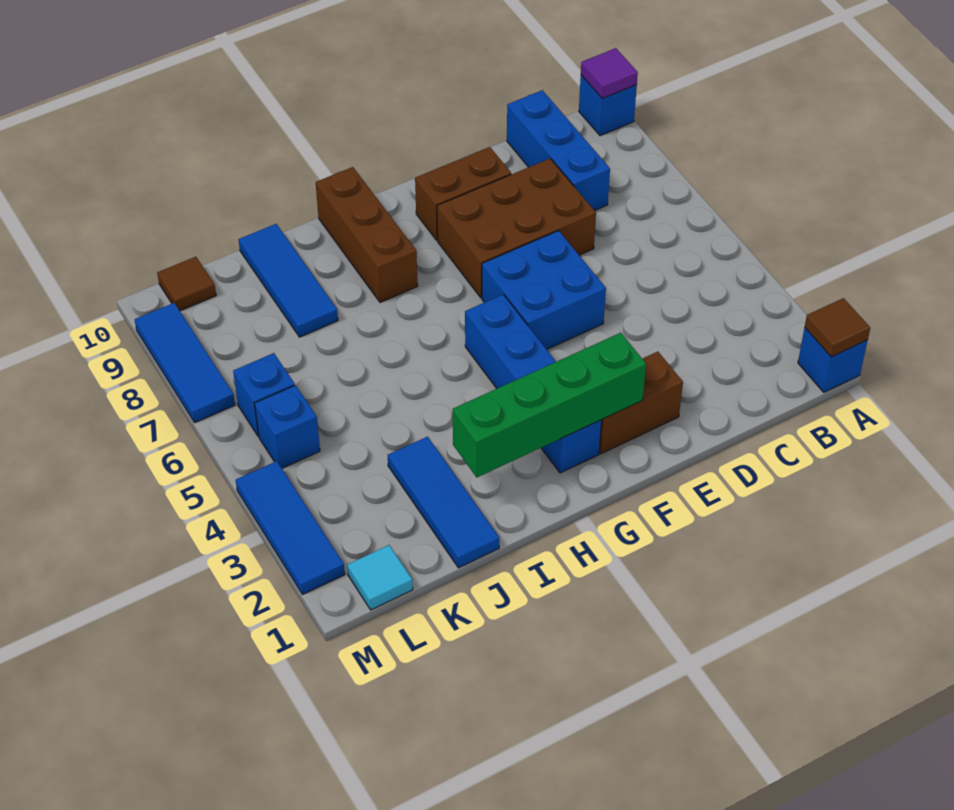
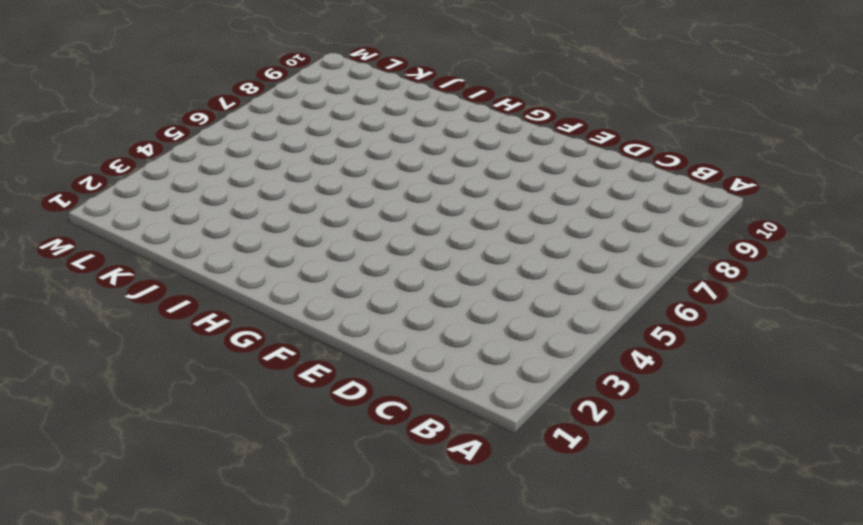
none -> blue 1x1 brick [798,328,868,392]
none -> blue 1x1 brick [579,75,637,136]
none -> blue 1x3 brick [507,90,610,211]

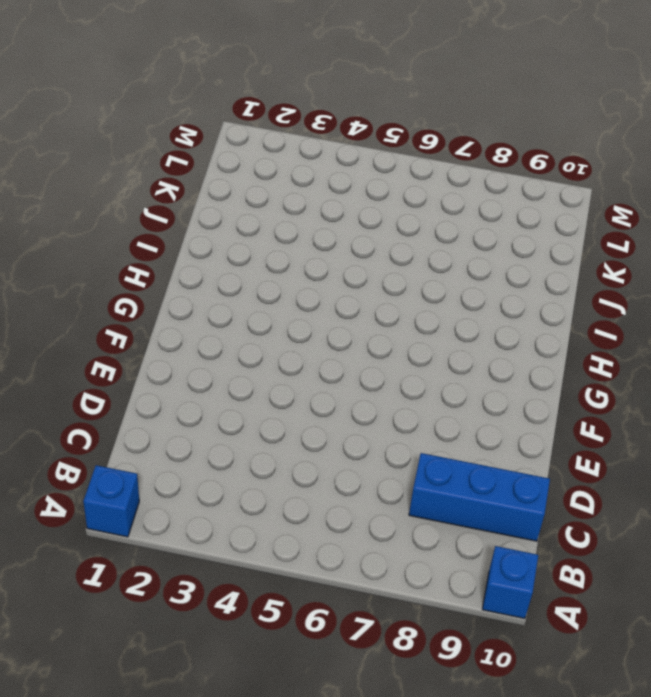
none -> brown 2x3 brick [437,158,596,298]
none -> brown 1x2 brick [599,352,683,454]
none -> blue 2x2 brick [482,231,606,349]

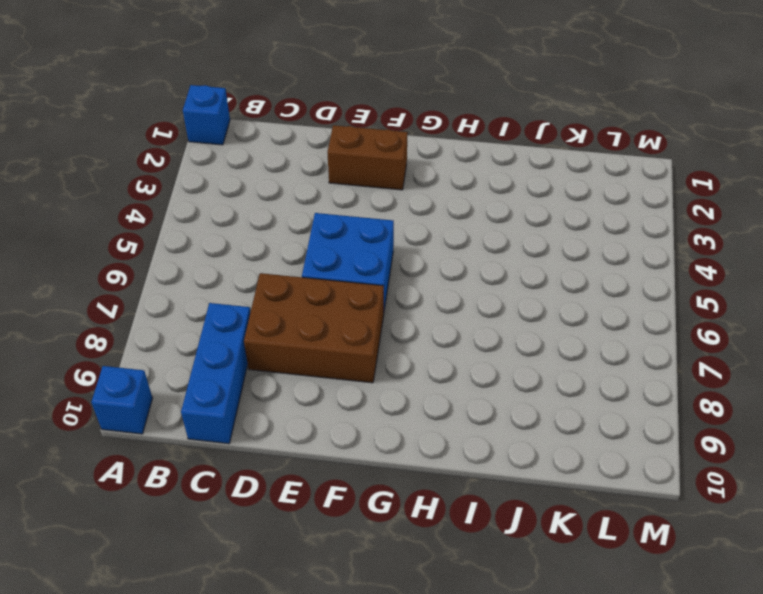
none -> brown 1x2 brick [415,147,511,240]
none -> blue 1x4 brick [465,294,601,473]
none -> brown 1x3 brick [316,167,418,303]

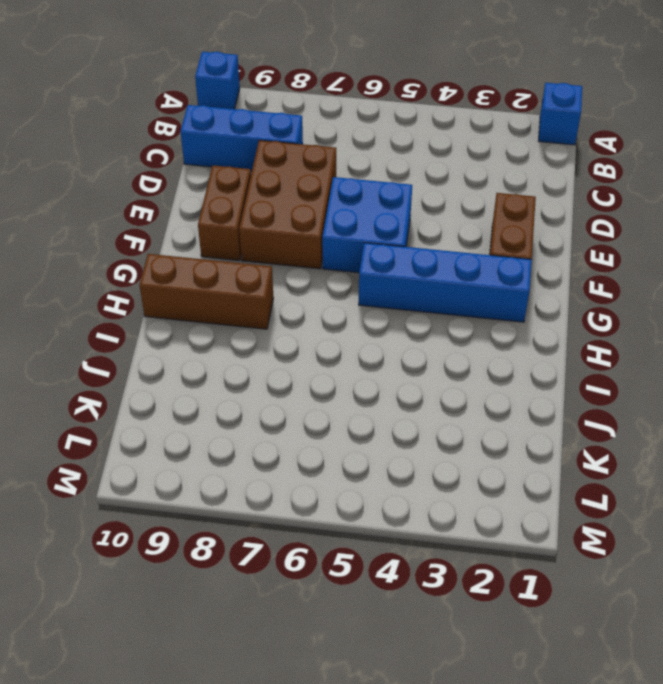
none -> blue 1x3 tile [388,437,499,568]
none -> blue 1x3 tile [238,224,338,337]
none -> cyan 1x1 tile [347,545,413,610]

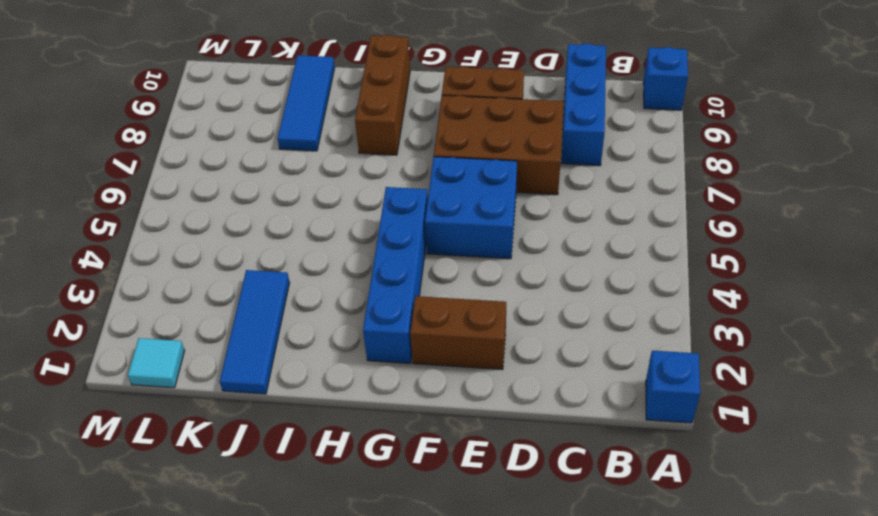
none -> blue 1x1 brick [255,385,320,468]
none -> blue 1x1 brick [233,353,295,436]
none -> brown 1x1 tile [157,257,216,311]

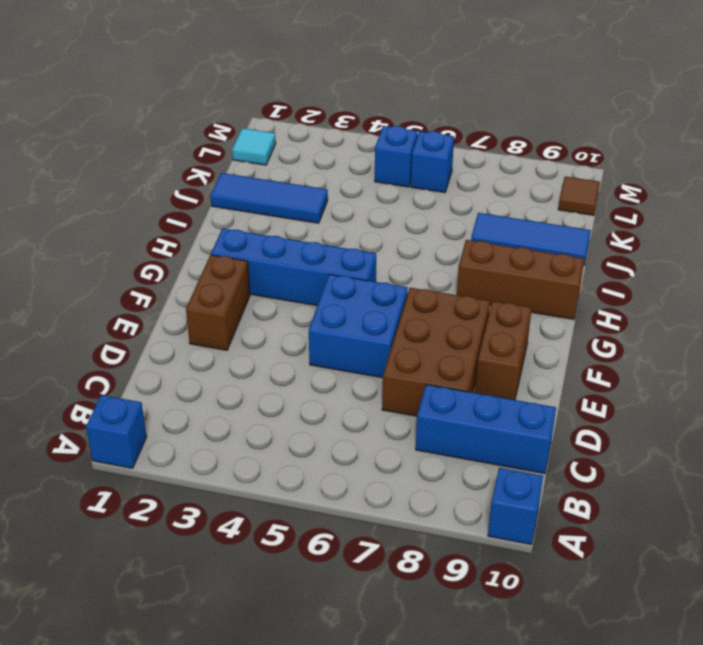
none -> blue 1x3 tile [236,461,345,595]
none -> blue 1x3 tile [135,303,235,423]
none -> brown 1x1 tile [805,298,870,357]

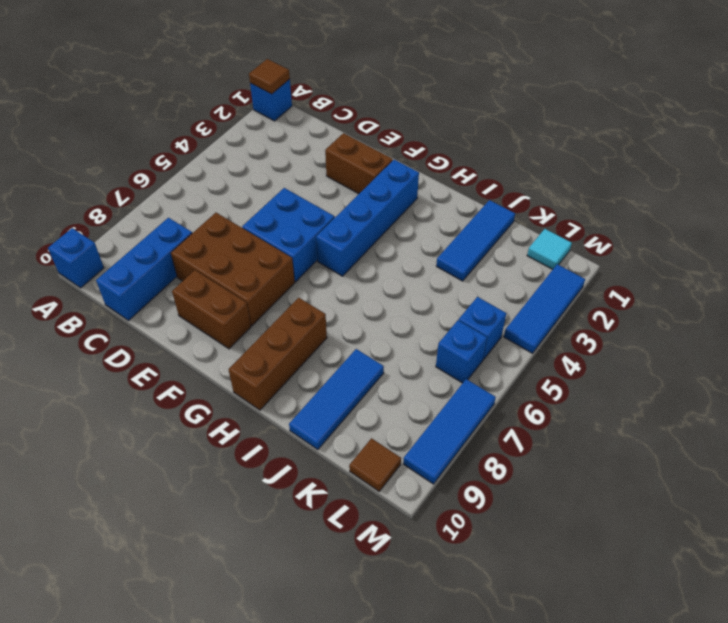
none -> purple 1x1 tile [581,48,638,98]
none -> green 1x4 brick [453,333,646,477]

